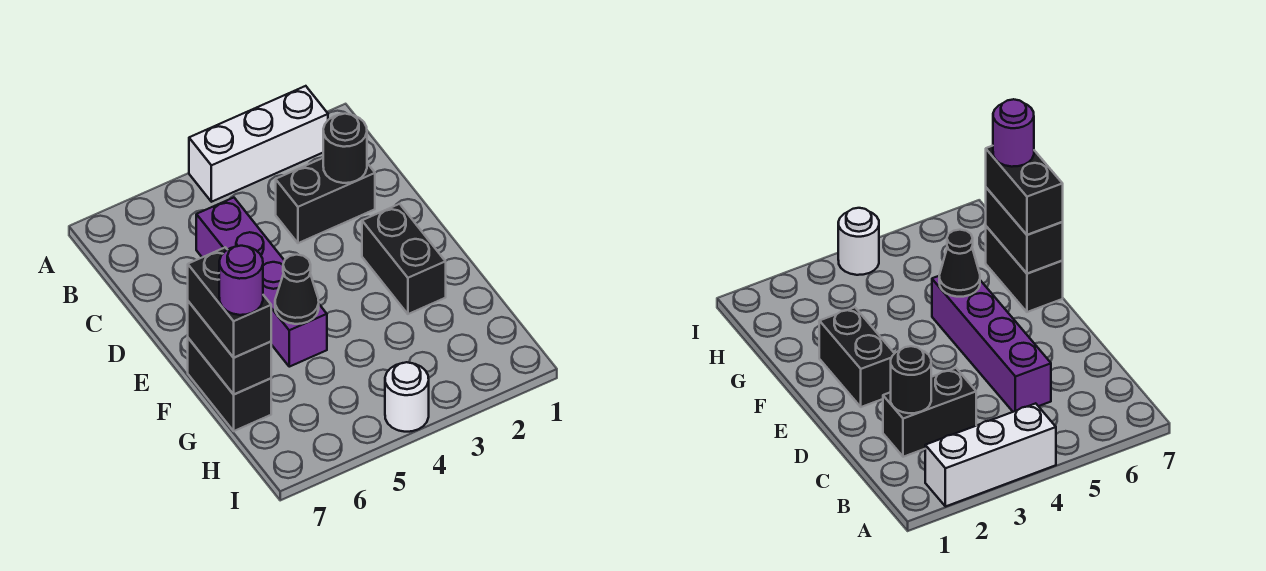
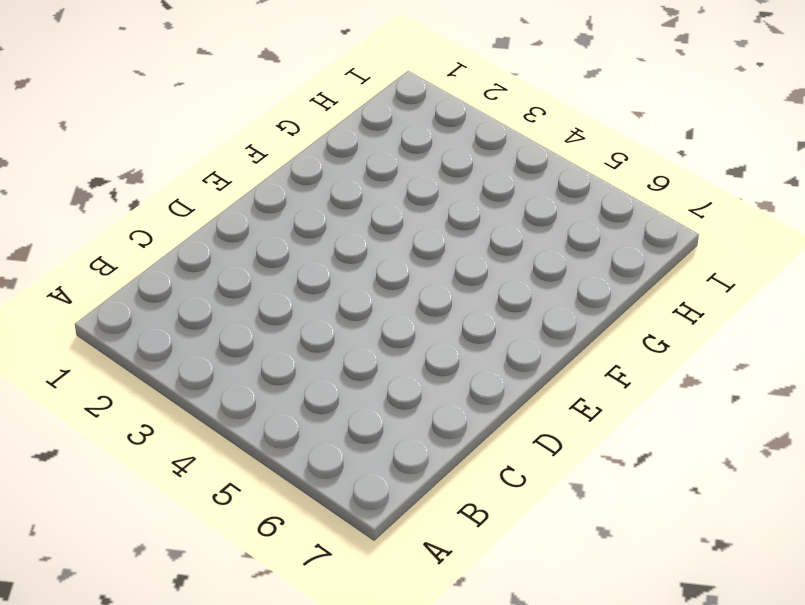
none -> white 1x3 brick [189,86,328,202]
none -> black 1x2 brick [276,158,375,243]

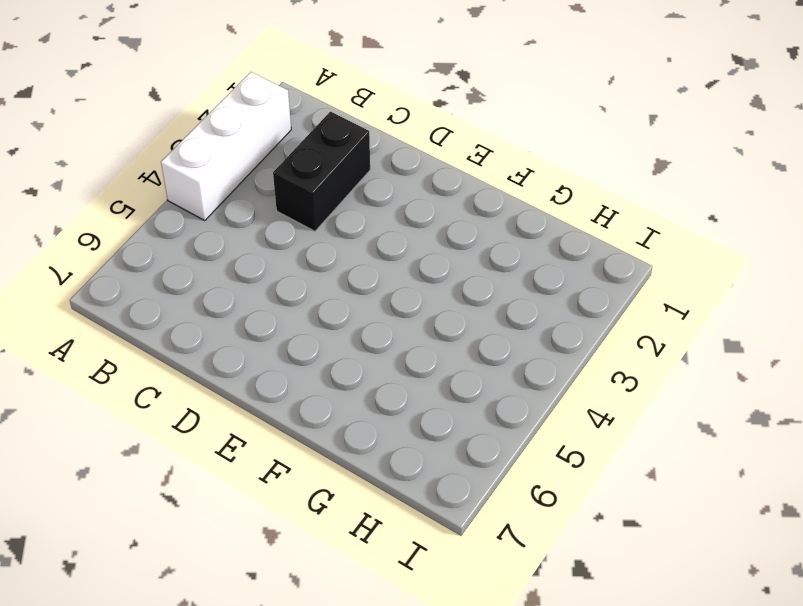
none -> purple 1x4 brick [196,198,327,367]
none -> black 1x2 brick [362,204,446,314]

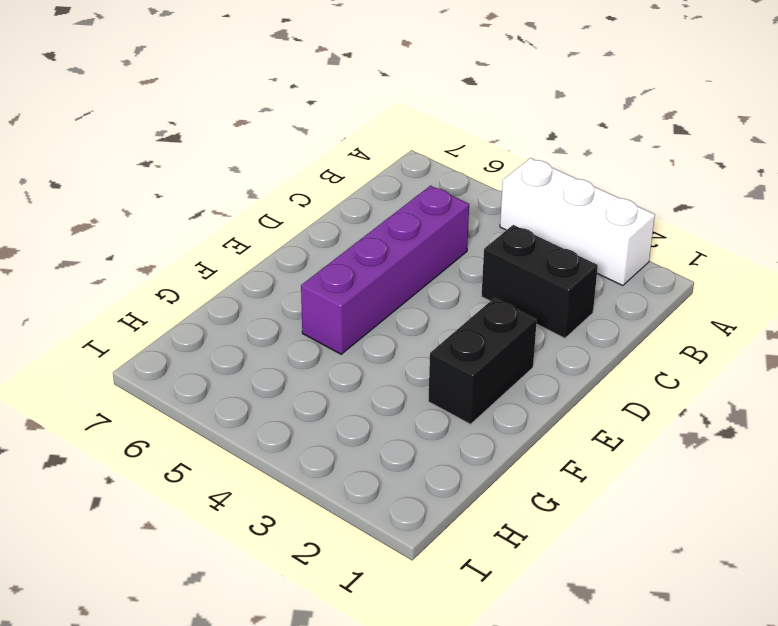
none -> black 1x2 brick [188,338,271,431]
none -> white 1x1 round brick [385,362,429,432]

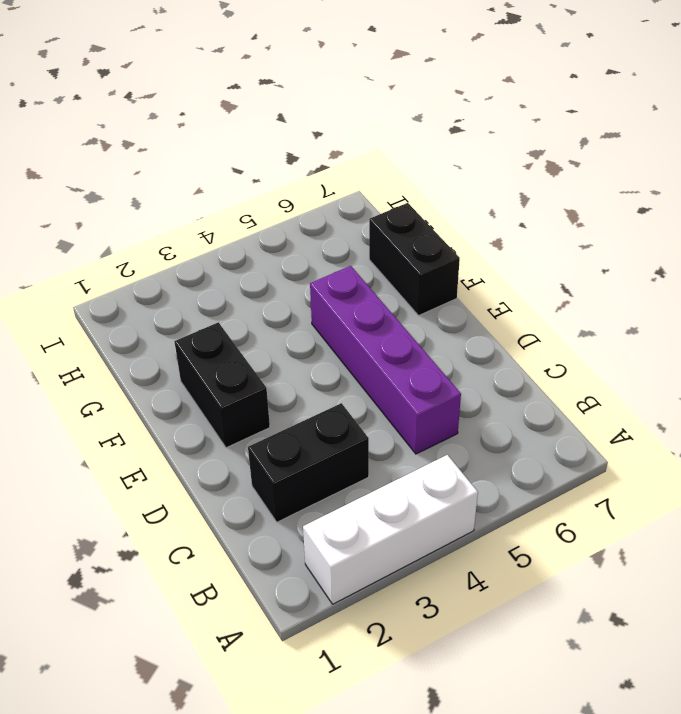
none -> white 1x1 round brick [385,362,429,432]
none -> black 1x1 round brick [323,114,367,183]

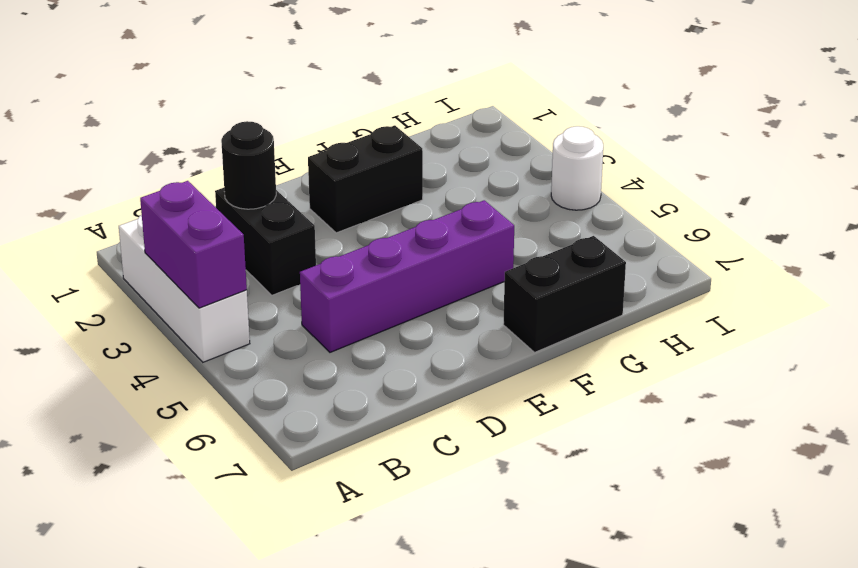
purple 1x2 brick [140,181,247,308] -> none
none -> black 1x1 cone [275,255,319,324]
none -> black 1x2 brick [188,301,271,394]

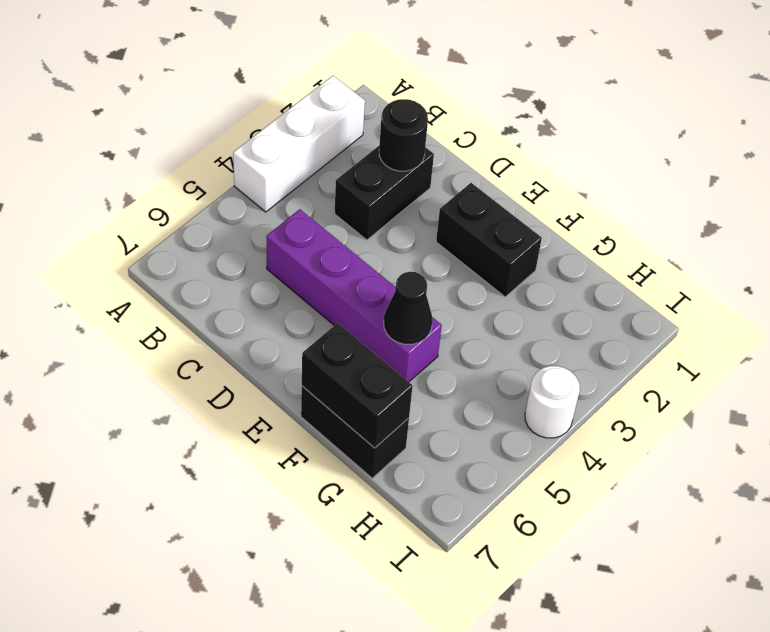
none -> black 1x2 brick [188,247,271,358]
none -> purple 1x1 round brick [219,246,263,315]

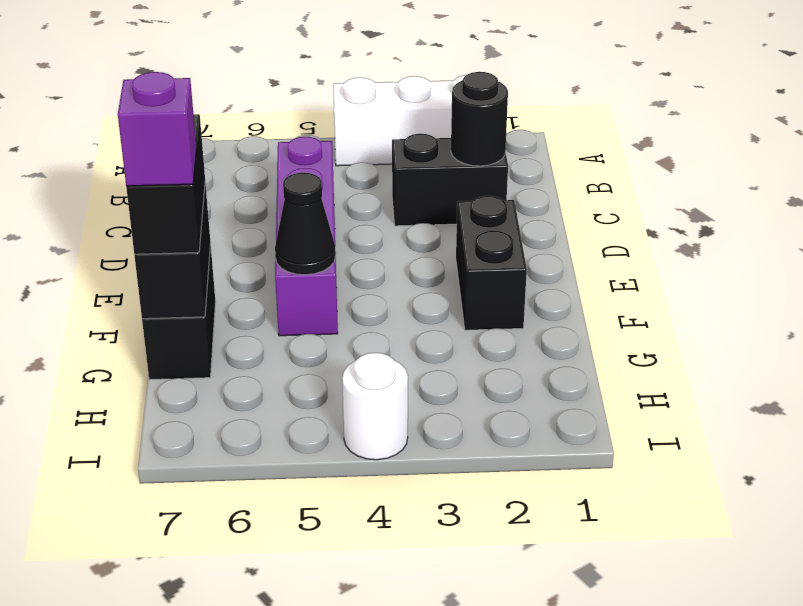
purple 1x1 brick [118,72,196,186] -> purple 1x1 round brick [219,246,263,315]

